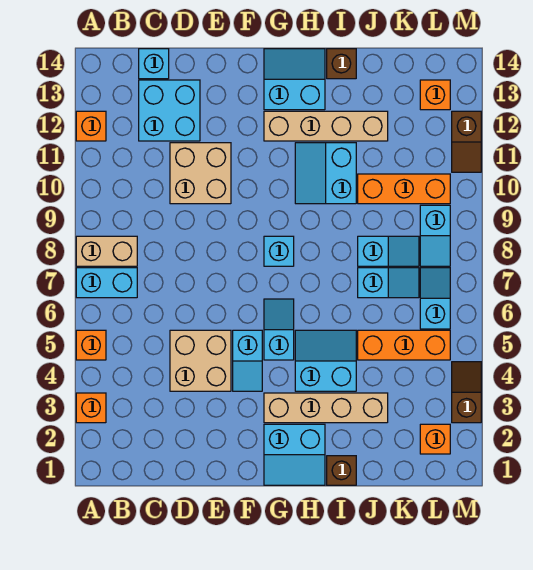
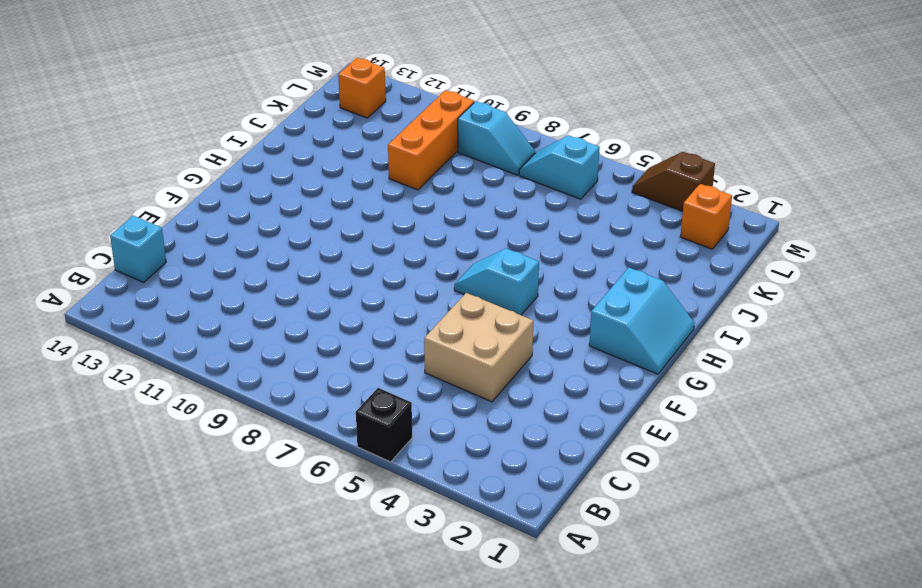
black 1x1 brick [356,388,412,462] -> orange 1x1 brick [76,330,106,360]
none -> orange 1x1 brick [76,393,106,423]
none -> cyan 1x2 brick [76,268,137,298]
none -> tan 1x2 brick [76,236,137,266]
none -> orange 1x1 brick [76,111,106,141]

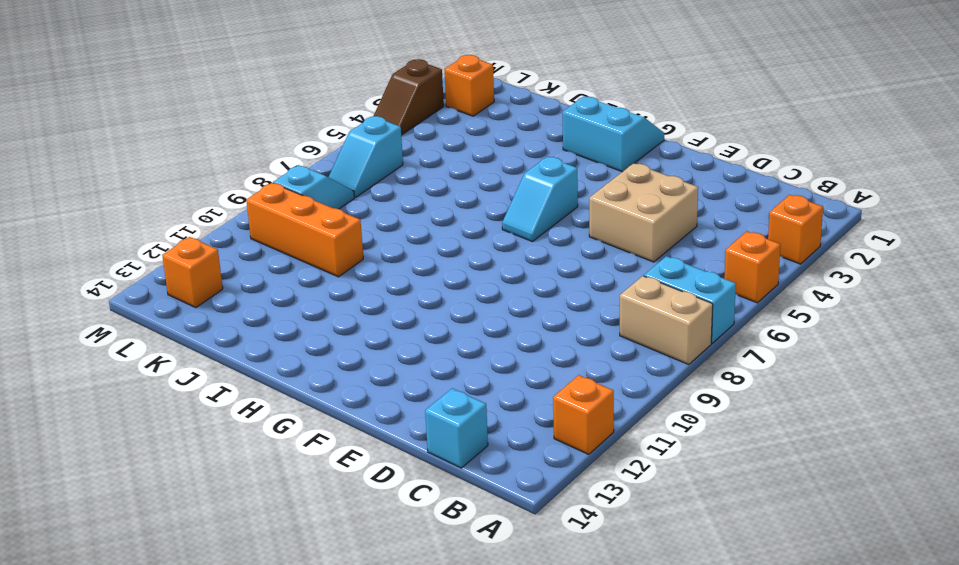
none -> cyan 2x2 brick [139,80,200,141]
none -> tan 2x2 brick [170,143,231,204]
none -> cyan 1x2 slope [233,330,262,391]
none -> tan 1x4 brick [264,393,388,423]

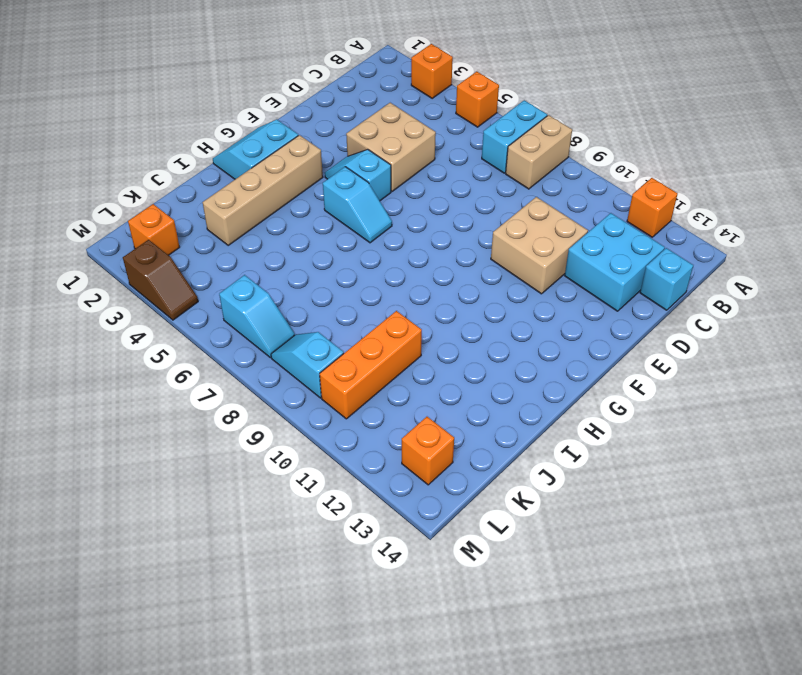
none -> cyan 1x1 brick [264,236,294,266]
none -> tan 1x4 brick [264,111,388,141]
none -> cyan 2x2 slope [264,49,325,110]
none -> cyan 2x2 slope [295,330,356,391]

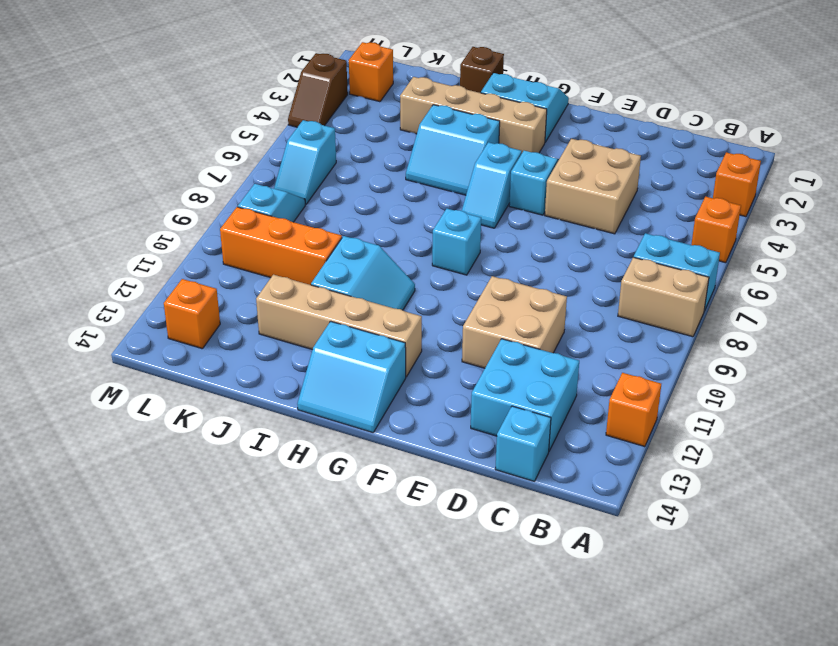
none -> brown 1x1 brick [327,49,356,79]
none -> orange 1x3 brick [358,330,450,360]
none -> cyan 1x2 slope [358,268,419,298]
none -> cyan 1x2 slope [358,236,419,266]

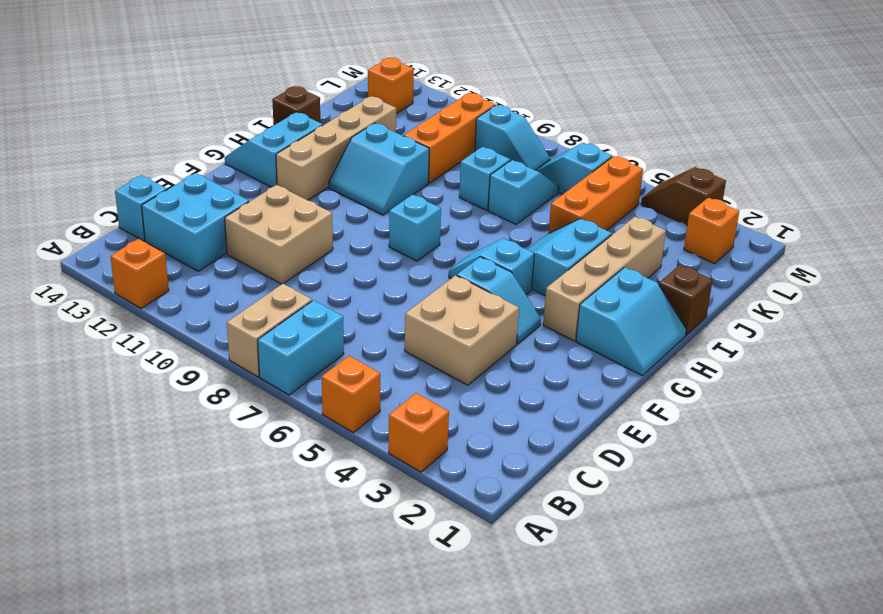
none -> brown 1x2 slope [452,111,481,172]

